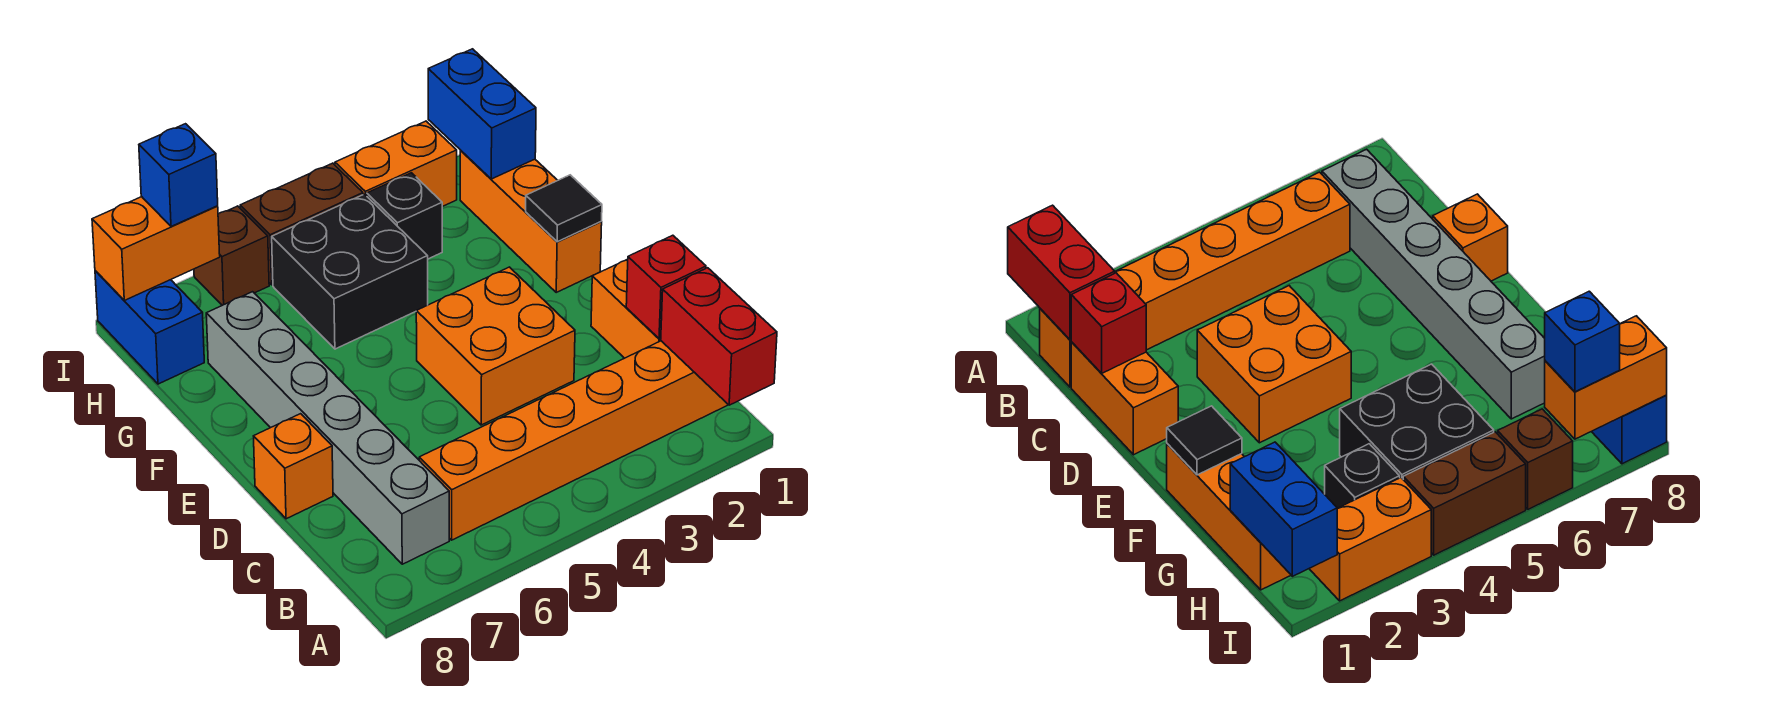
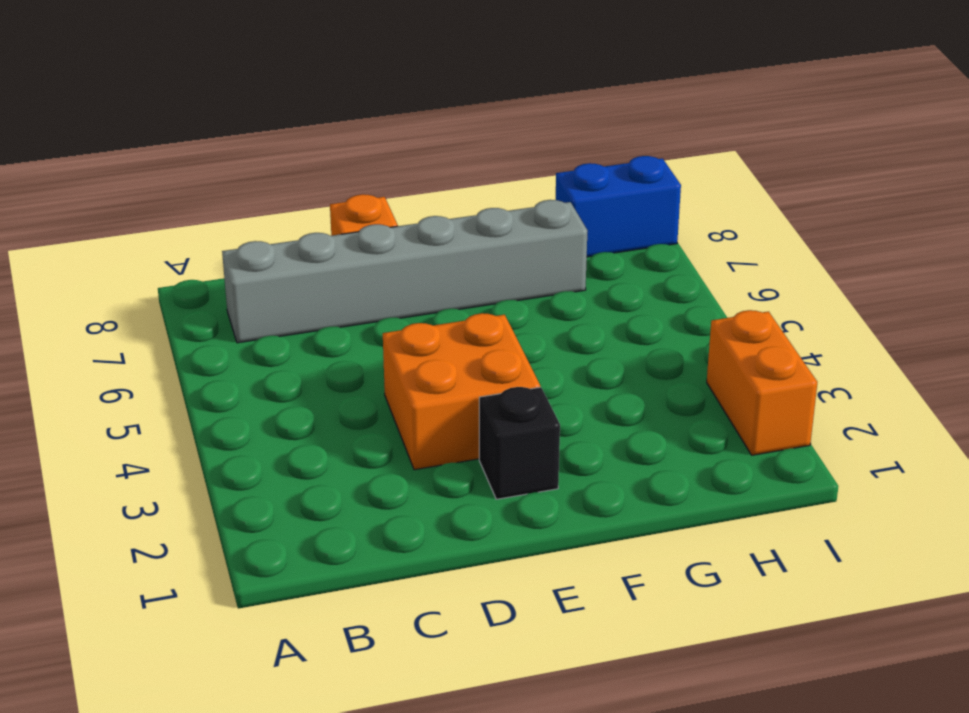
black 1x1 brick [479,387,560,499] -> black 1x1 brick moved to [367,173,442,259]
none -> orange 1x6 brick [419,341,728,540]
none -> orange 1x2 brick [591,259,661,358]
none -> orange 1x3 brick [460,151,602,292]

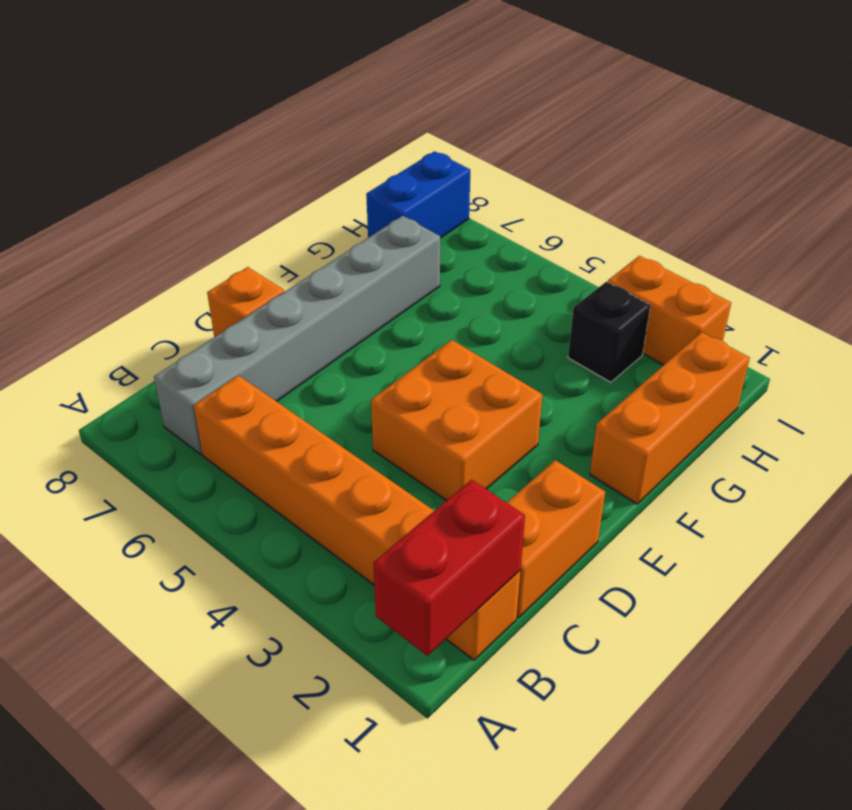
none -> black 2x2 brick [272,194,428,349]
none -> brown 1x2 brick [240,163,363,285]
none -> brown 1x1 brick [194,206,269,305]

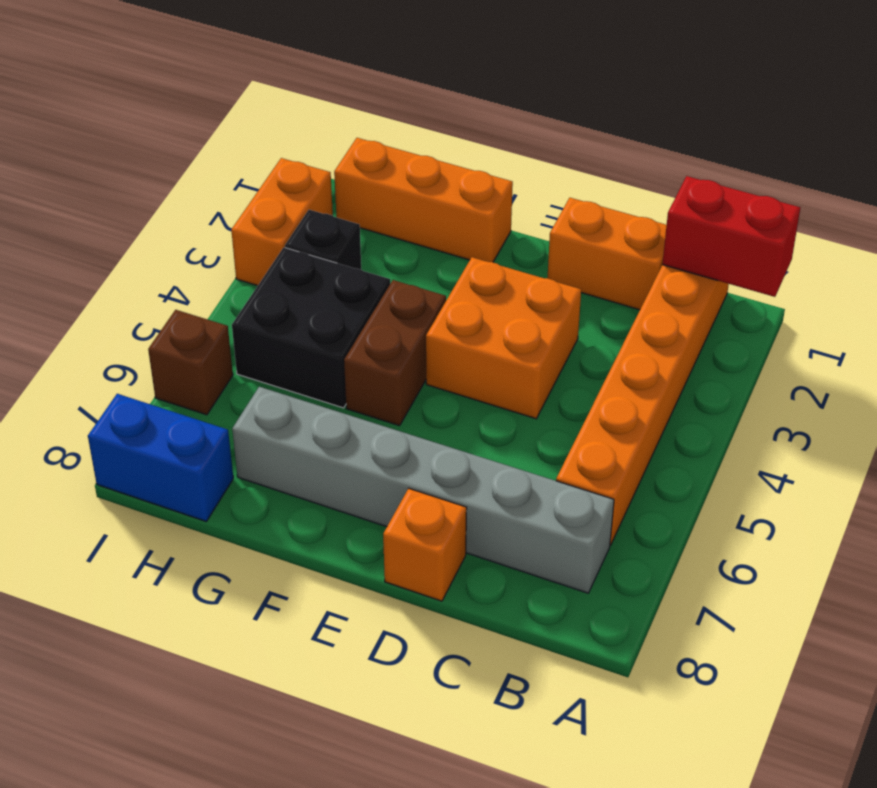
brown 1x2 brick [344,280,446,426] -> brown 1x2 brick moved to [240,163,363,285]
none -> red 1x1 brick [626,235,706,339]
none -> black 1x1 tile [526,175,602,242]
none -> blue 1x2 brick [428,49,536,179]

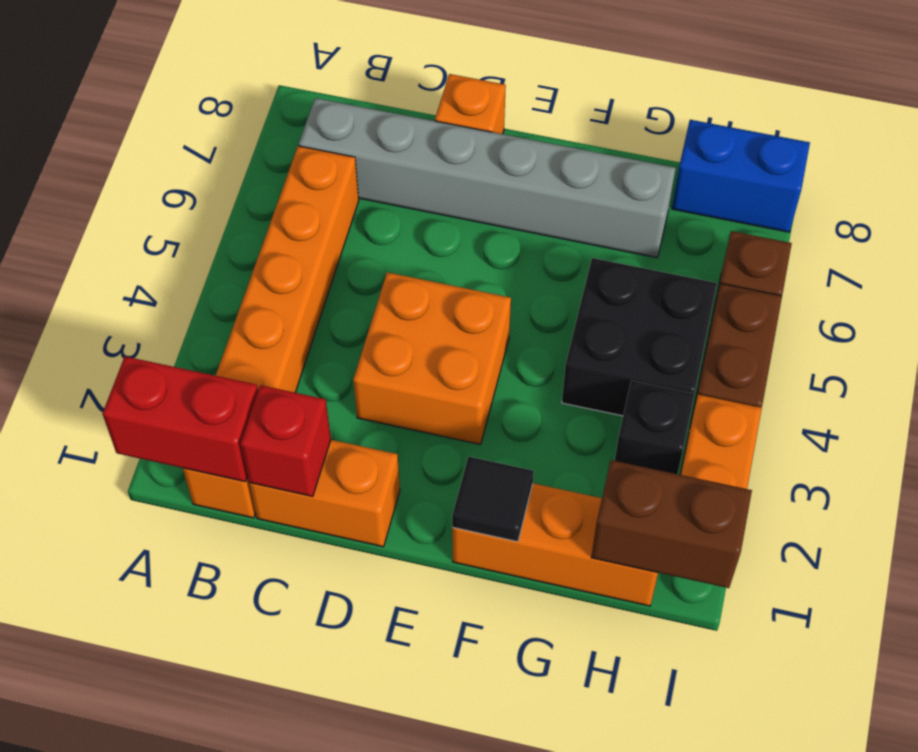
brown 1x2 brick [591,460,752,588] -> blue 1x2 brick [428,49,536,179]
none -> orange 1x2 brick [92,197,220,300]
none -> blue 1x1 brick [139,124,218,226]

